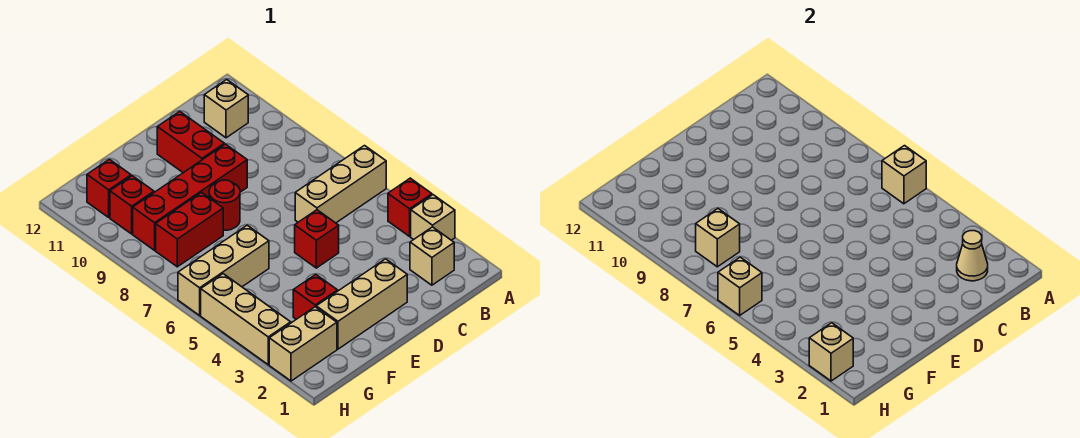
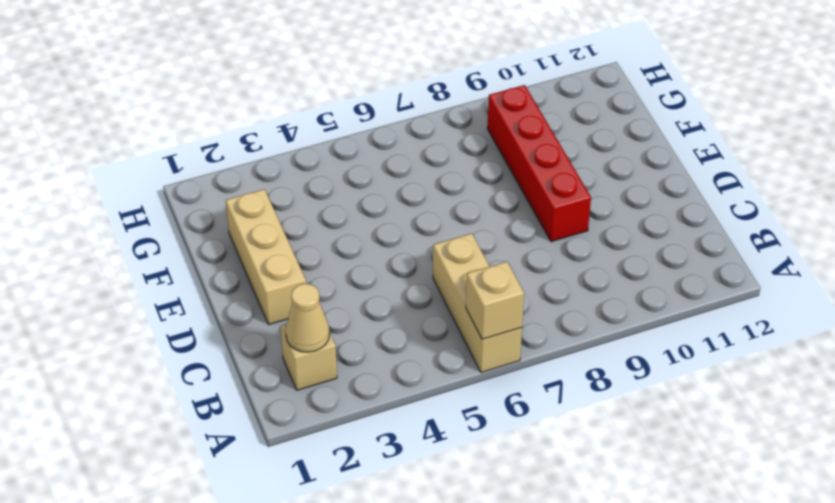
none -> tan 1x1 brick [411,195,455,240]
none -> red 1x1 brick [388,178,432,236]
none -> tan 1x1 brick [204,79,248,138]

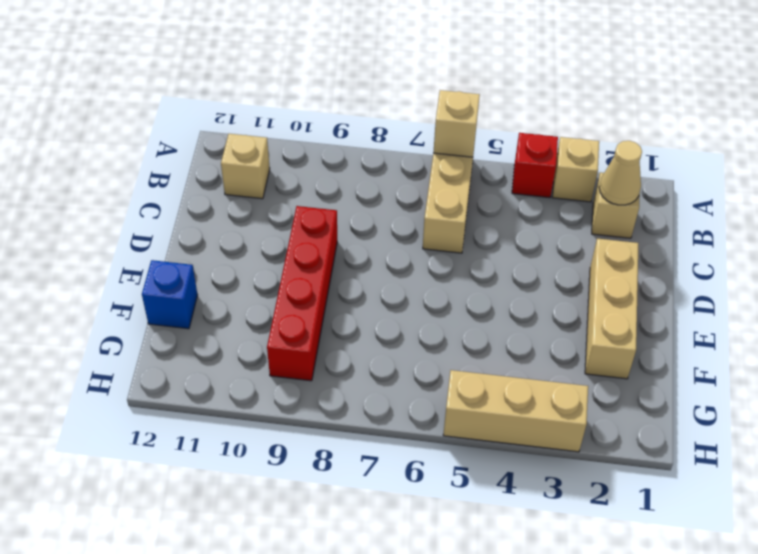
blue 1x1 brick [142,260,198,329] -> none
none -> red 1x1 brick [295,210,339,268]
none -> red 1x2 brick [157,111,224,173]
none -> red 1x1 round brick [209,180,240,230]

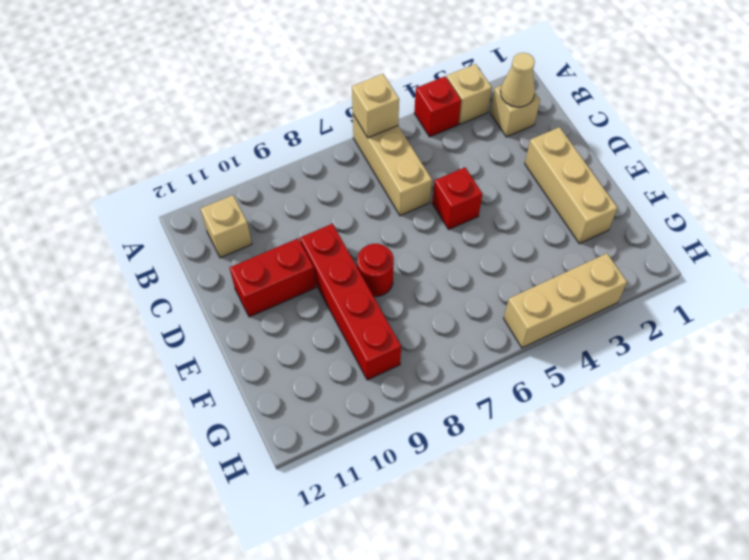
none -> red 1x1 brick [293,274,338,319]
none -> tan 1x3 brick [178,225,269,315]
none -> red 1x2 brick [156,193,223,267]

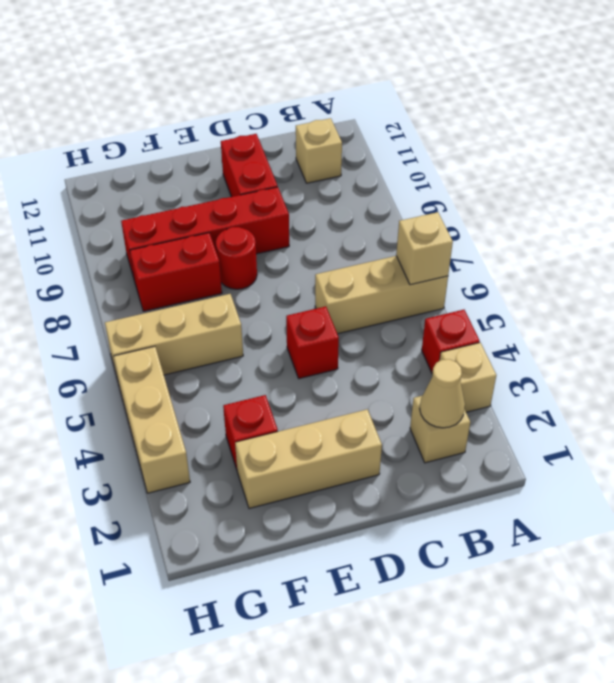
none -> tan 1x2 brick [269,307,337,381]
none -> red 1x1 brick [110,176,154,234]
none -> red 1x1 brick [87,159,131,217]

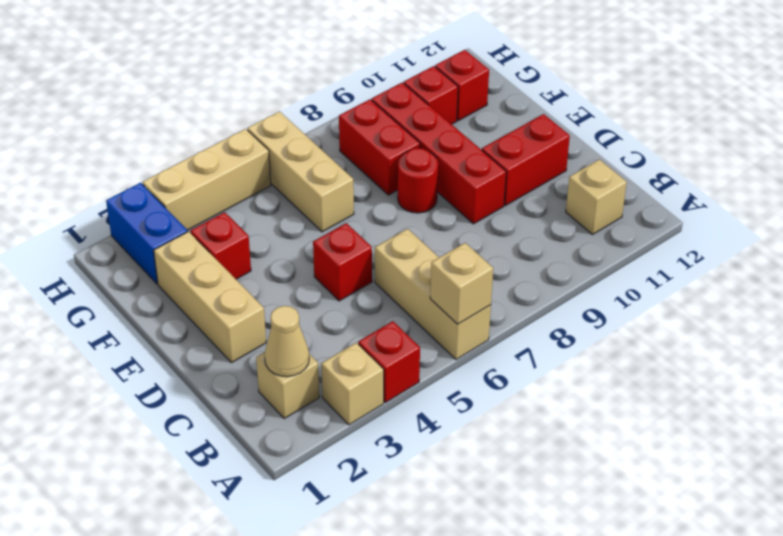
blue 1x2 brick [106,183,188,284] -> tan 1x2 brick [269,307,337,381]
none -> tan 1x1 brick [696,209,740,267]
none -> tan 1x1 brick [809,323,853,381]
none -> tan 1x1 brick [718,257,762,315]

